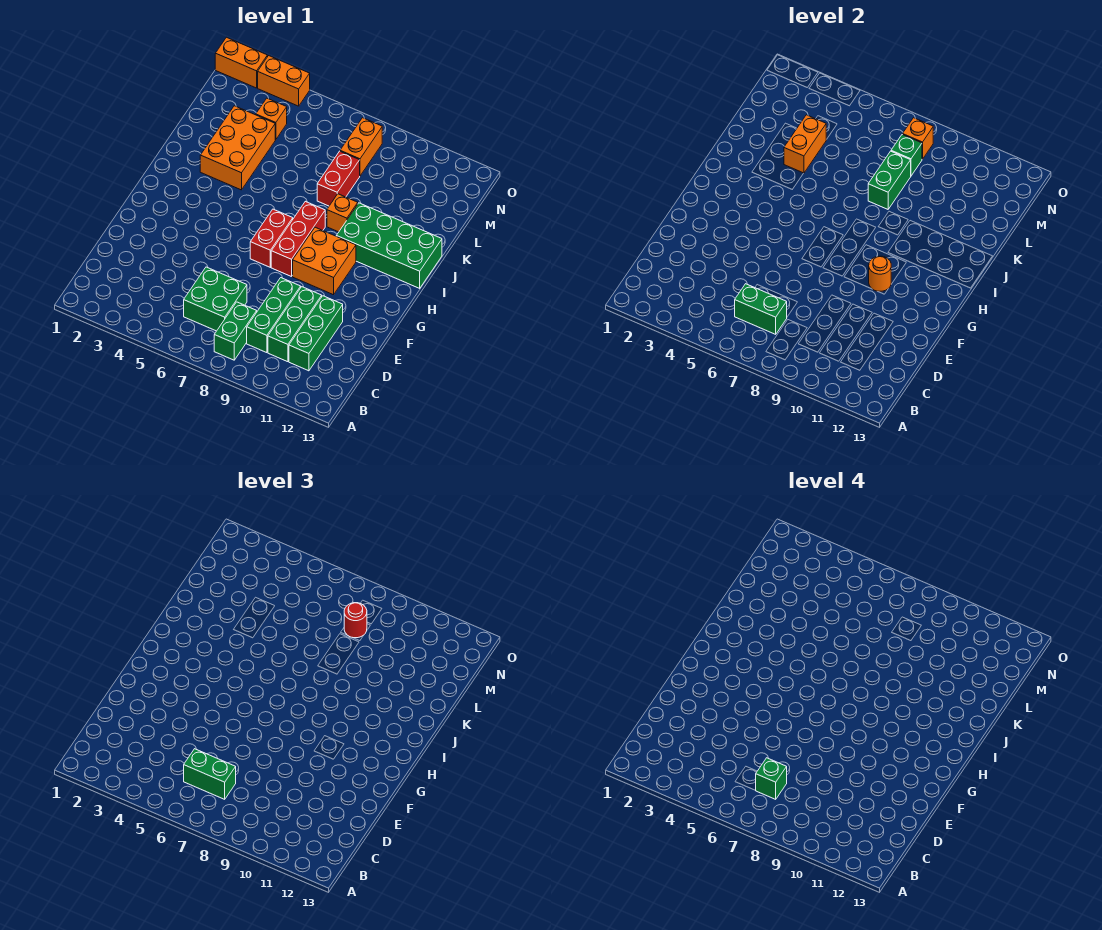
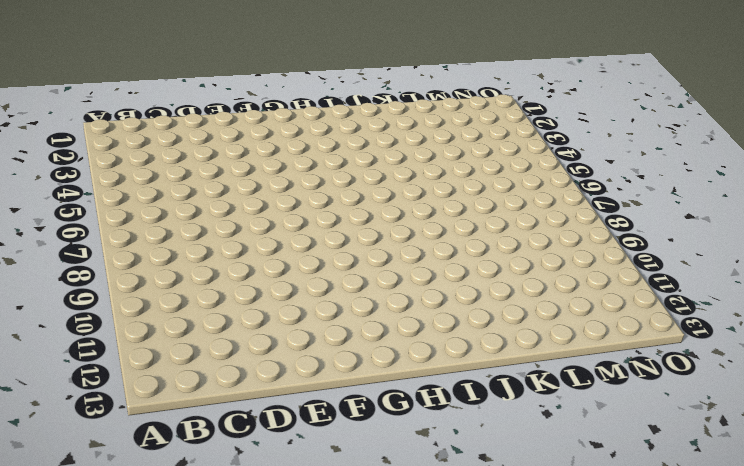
none -> green 1x2 brick [214,302,257,360]
none -> green 2x2 brick [184,267,247,331]
none -> green 1x3 brick [247,278,301,353]

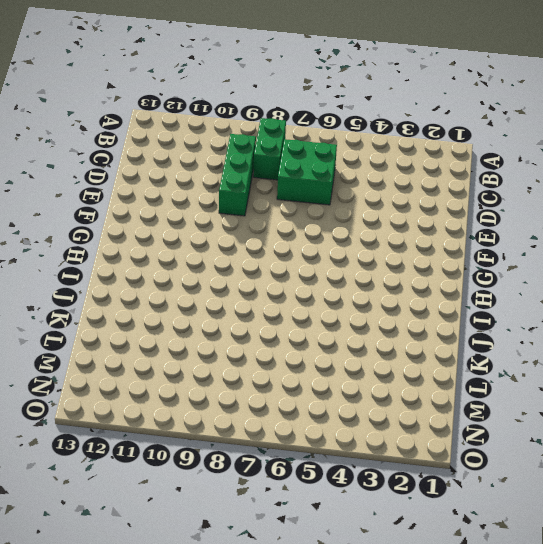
none -> green 1x3 brick [268,287,322,362]
none -> green 1x3 brick [289,296,343,371]
none -> red 1x2 brick [250,209,293,267]

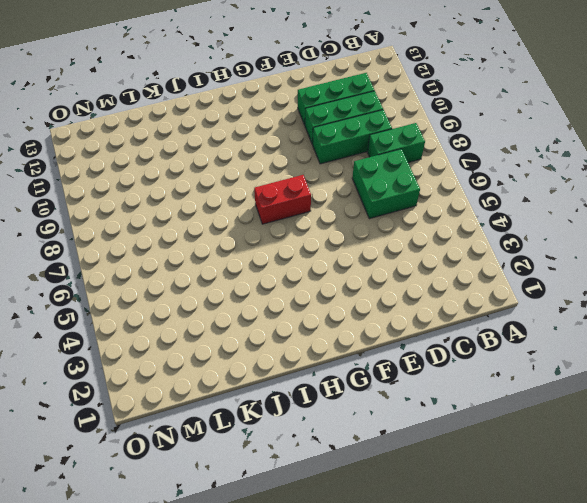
none -> red 1x3 brick [271,201,325,277]
none -> orange 2x2 brick [293,227,356,295]
none -> green 2x4 brick [337,203,442,288]

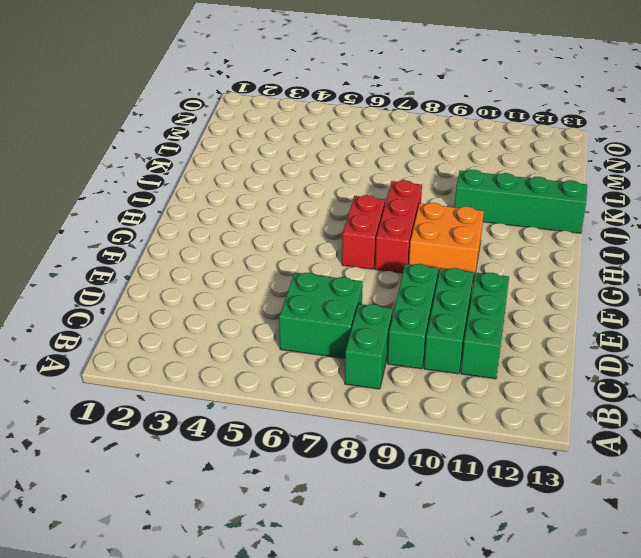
green 1x4 brick [455,170,587,233] -> green 2x4 brick [337,203,442,288]
none -> orange 2x3 brick [200,106,275,190]
none -> orange 1x1 brick [327,194,358,232]
none -> red 1x2 brick [317,151,360,206]

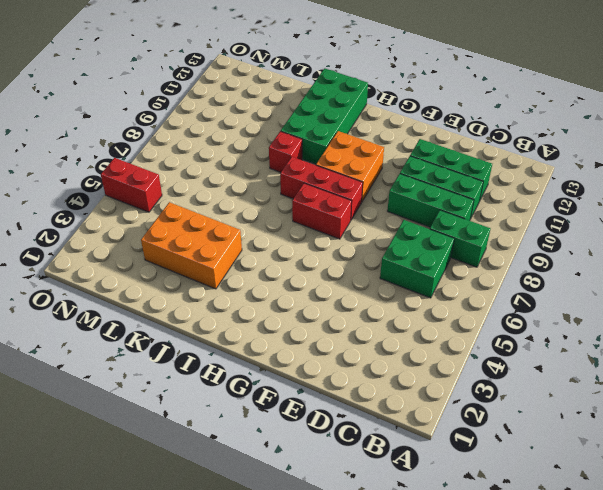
red 1x1 brick [269,131,302,172] -> orange 1x1 brick [327,194,358,232]
red 1x2 brick [101,158,162,212] -> red 1x2 brick moved to [317,151,360,206]
none -> orange 1x1 brick [256,98,287,140]
none -> orange 1x2 brick [340,118,382,176]
none -> orange 1x2 brick [215,37,267,88]

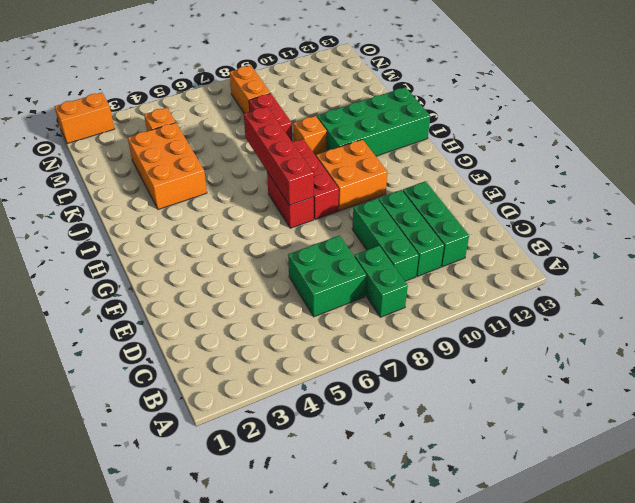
red 1x4 brick [244,107,314,205] -> none
none -> orange 1x2 brick [258,56,310,106]
none -> green 1x2 brick [735,284,787,334]
none -> orange 1x1 round brick [869,256,891,291]

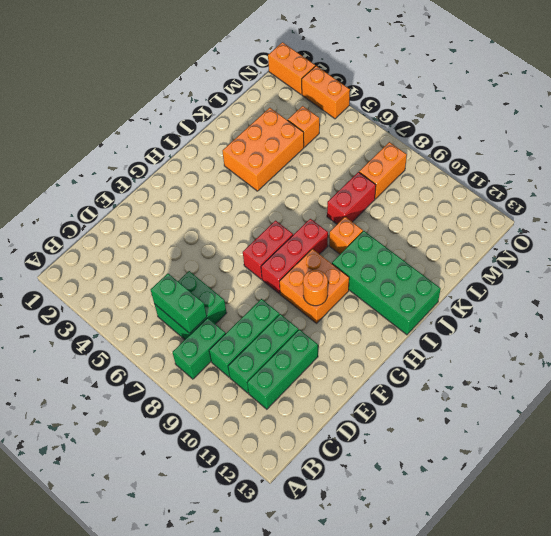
none -> orange 1x2 brick [784,115,826,173]
none -> green 1x2 brick [868,151,911,209]
none -> green 1x1 brick [891,134,922,176]

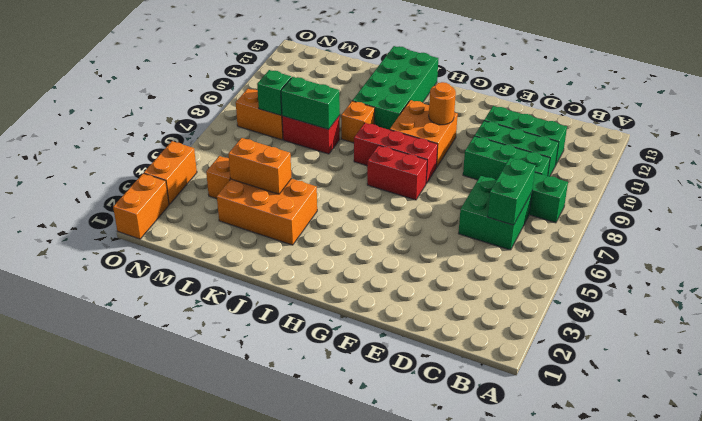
none -> orange 1x1 brick [903,118,933,159]
none -> green 1x2 brick [184,749,236,799]
none -> red 1x1 round brick [344,603,367,638]

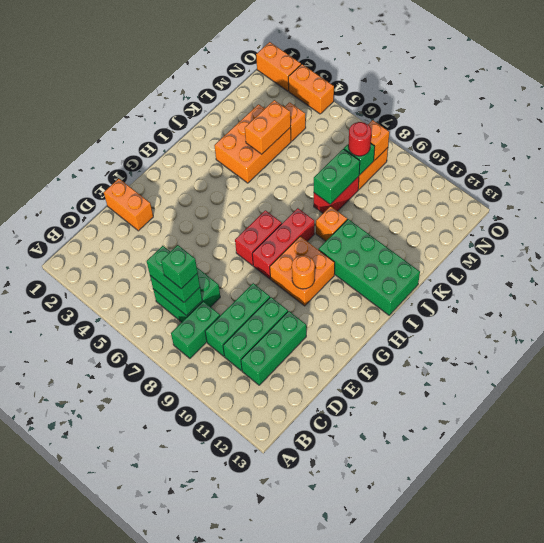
orange 1x2 brick [104,179,153,231] -> none

